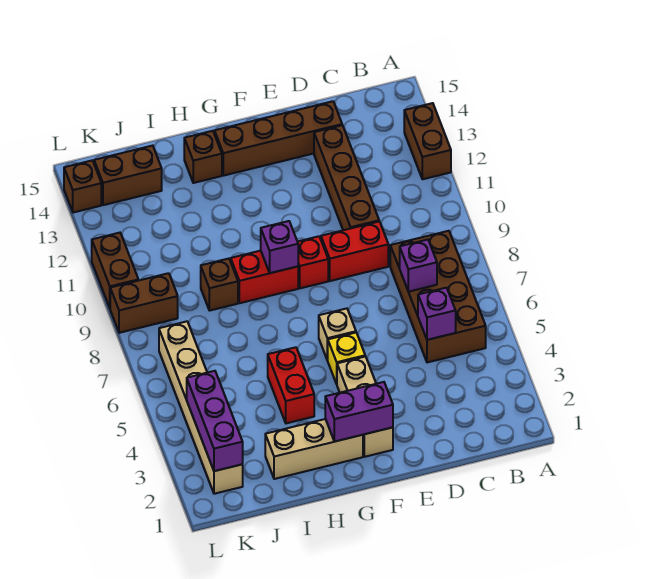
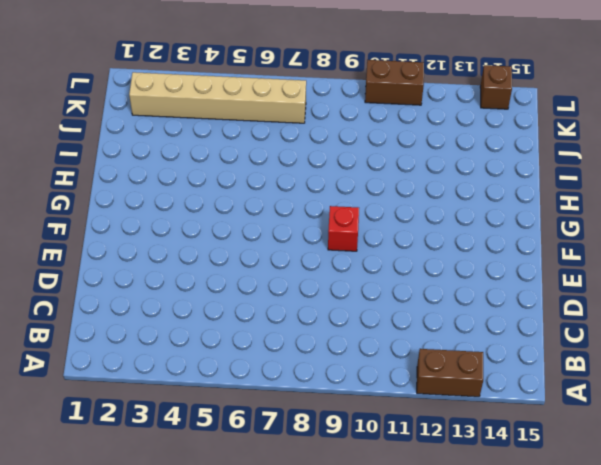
none -> brown 2x4 brick [390,231,486,362]
none -> red 1x2 brick [321,222,388,281]
none -> brown 1x4 brick [314,125,379,230]

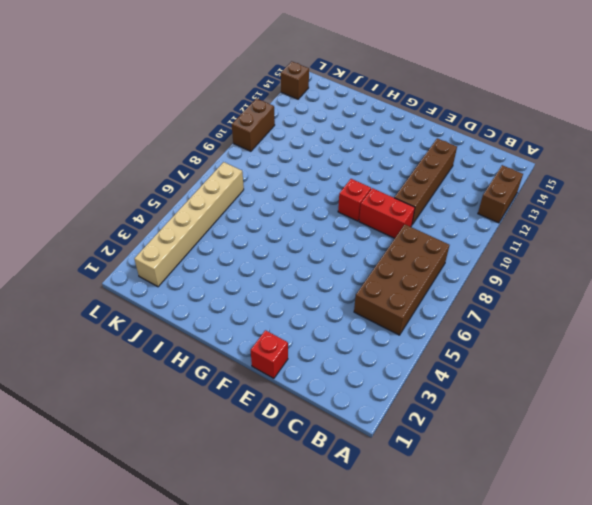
red 1x1 brick [251,330,288,378] -> none
none -> brown 1x4 brick [214,101,342,176]
none -> tan 1x3 brick [337,356,393,457]
none -> yellow 1x1 brick [327,333,365,384]

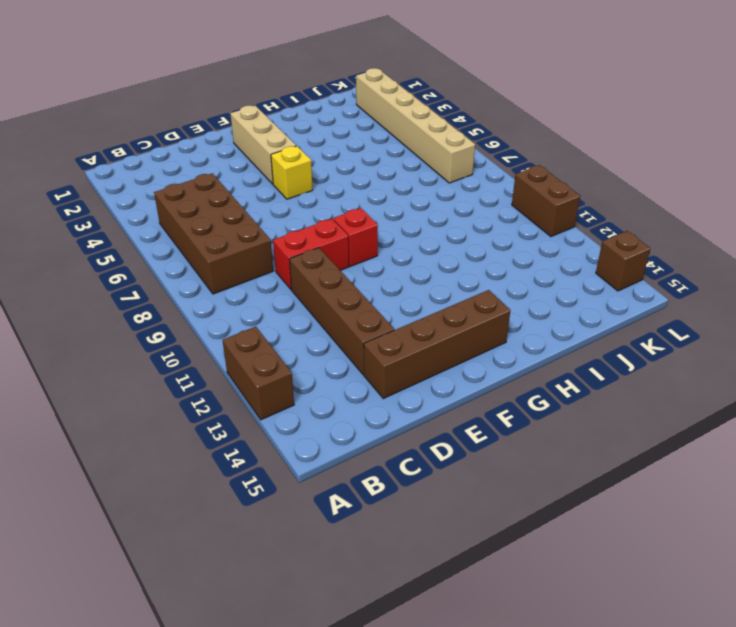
none -> tan 1x1 brick [319,309,356,360]
none -> tan 1x3 brick [265,419,363,479]
none -> red 1x2 brick [231,251,298,303]

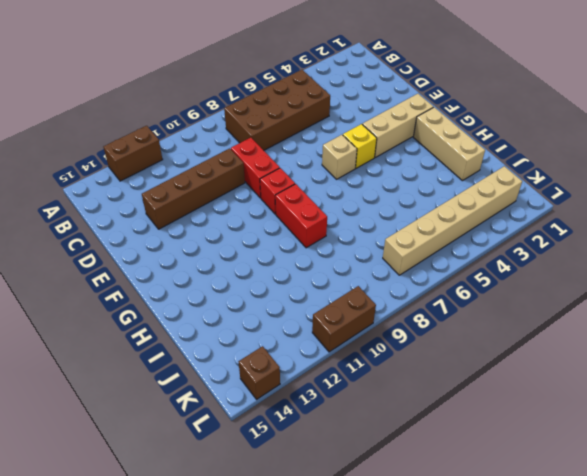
none -> brown 1x4 brick [214,101,342,176]
none -> red 1x2 brick [268,347,314,423]
none -> brown 1x1 brick [184,131,222,183]

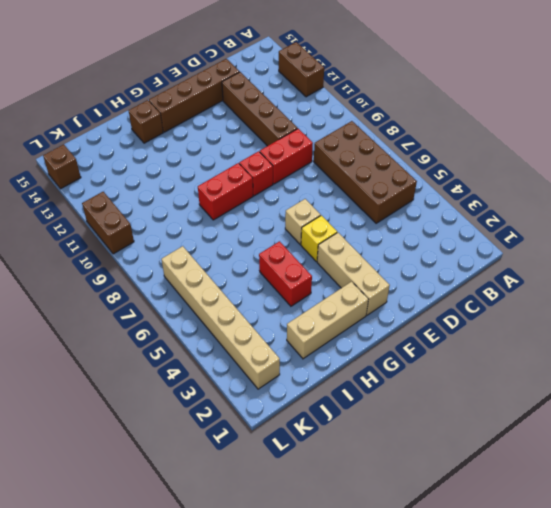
none -> brown 1x1 brick [201,259,238,311]
none -> brown 1x2 brick [94,146,162,205]
none -> brown 1x2 brick [110,273,178,333]

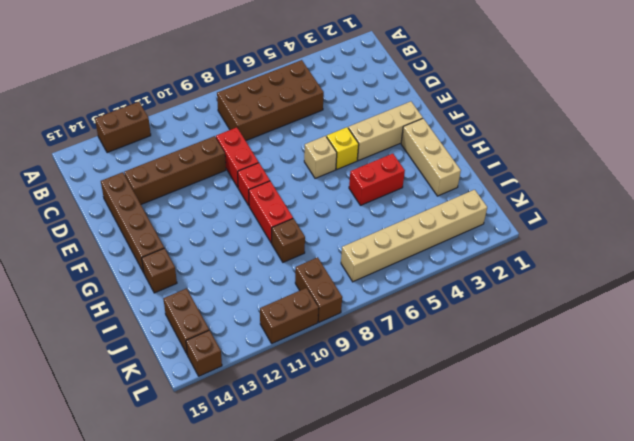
none -> purple 1x1 brick [418,288,456,340]
none -> purple 1x1 brick [400,240,437,292]
none -> purple 1x2 brick [325,382,393,442]

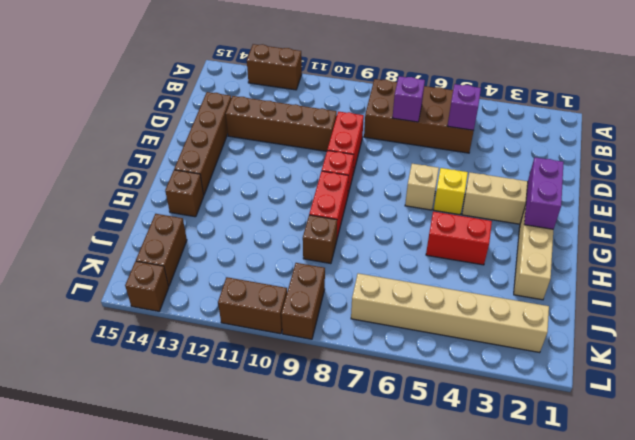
none -> purple 1x1 brick [261,221,298,273]
none -> purple 1x3 brick [187,371,243,471]

